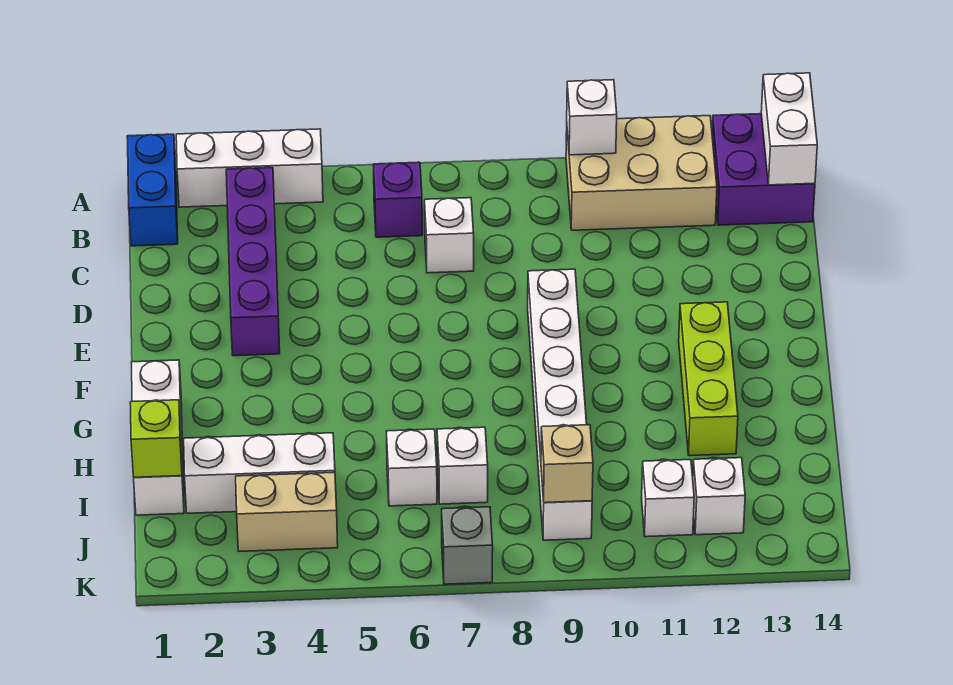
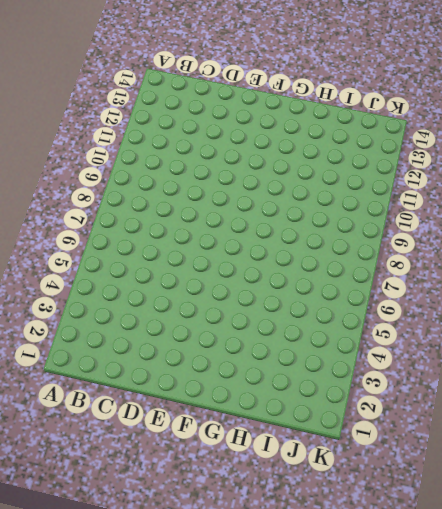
none -> blue 1x2 brick [127,134,178,246]
none -> white 1x3 brick [176,129,323,207]
none -> tan 2x3 brick [566,116,717,230]

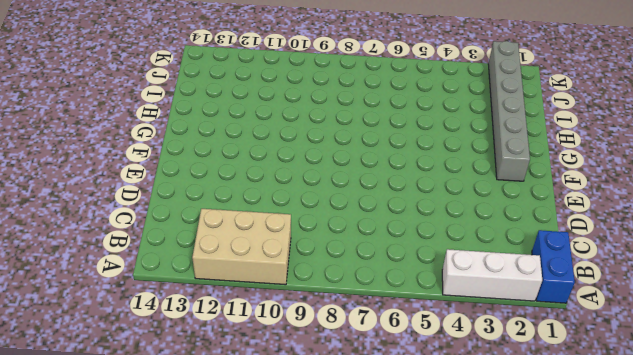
grey 1x6 brick [488,41,530,181] -> white 1x3 brick [184,433,335,513]
none -> purple 2x2 brick [712,114,815,225]
none -> purple 1x4 brick [226,168,280,356]
none -> purple 1x1 brick [373,162,422,237]

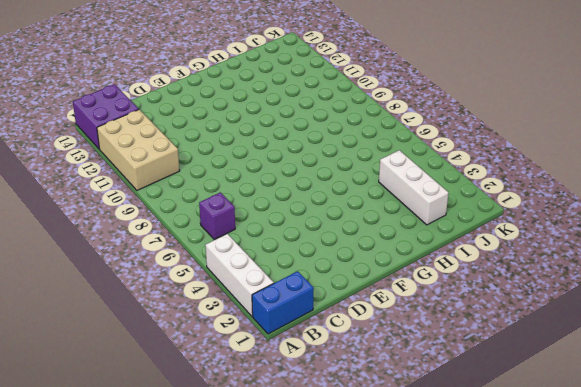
none -> purple 1x4 brick [226,168,280,356]
none -> white 1x1 brick [425,198,474,273]
none -> white 1x6 brick [528,269,592,540]

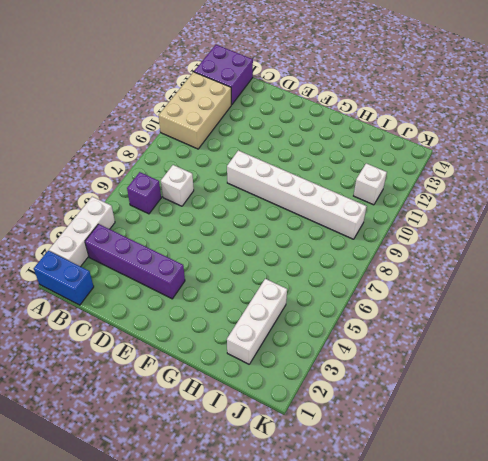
none -> lime 1x3 brick [679,302,738,456]
none -> white 1x3 brick [131,360,184,515]
none -> white 1x1 brick [386,429,437,506]

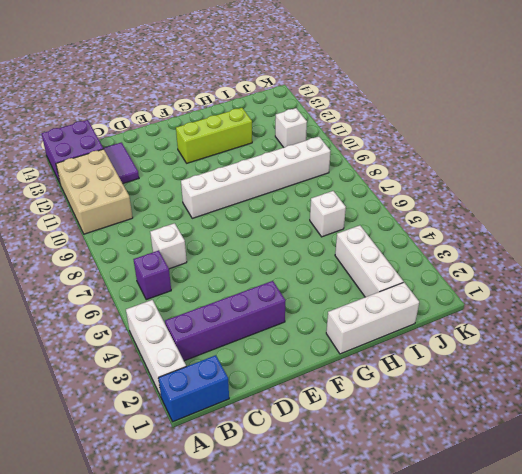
purple 1x2 tile [103,143,139,183] -> none
none -> white 1x1 brick [437,427,488,504]
none -> tan 1x2 brick [236,472,338,551]
none -> white 1x1 brick [693,458,745,535]

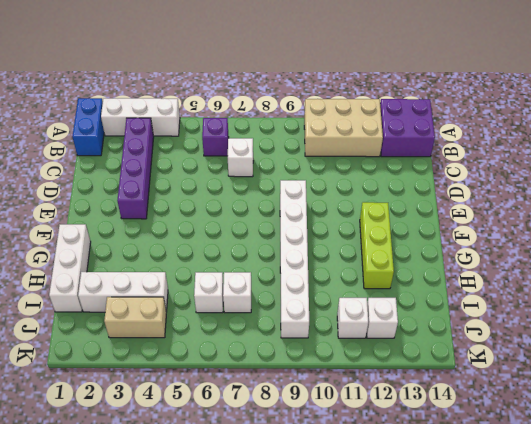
none -> grey 1x1 brick [442,507,493,584]
none -> white 1x1 brick [567,80,617,155]
none -> white 1x2 brick [761,73,817,185]

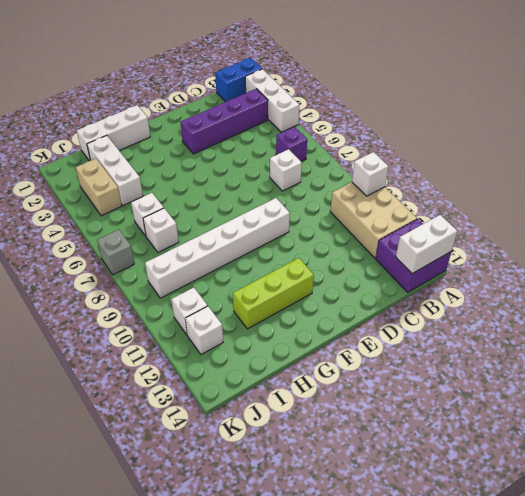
none -> lime 1x1 brick [130,400,182,477]
none -> tan 1x1 brick [541,425,593,503]

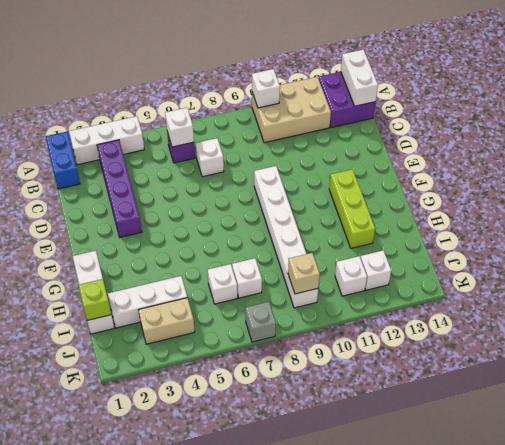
white 1x1 brick [165,108,194,147] -> none

